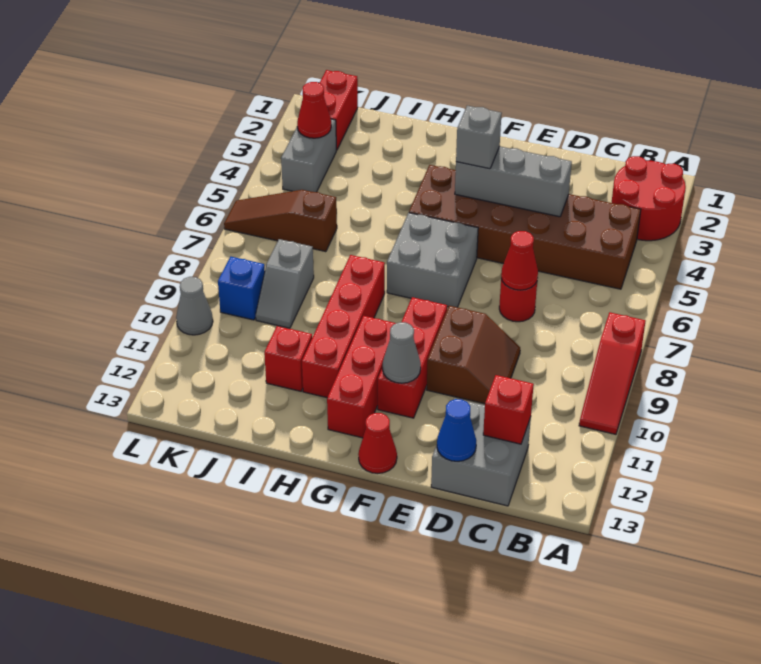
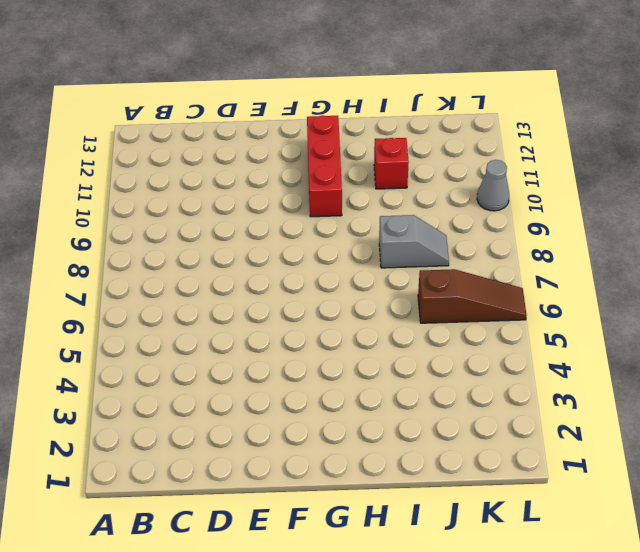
grey 1x2 slope [379,215,449,268] -> grey 1x2 slope turned to [256,239,314,328]
none -> red 2x2 round brick [612,156,686,241]
none -> red 1x3 slope [579,312,645,434]
none -> brown 2x6 brick [409,165,641,289]

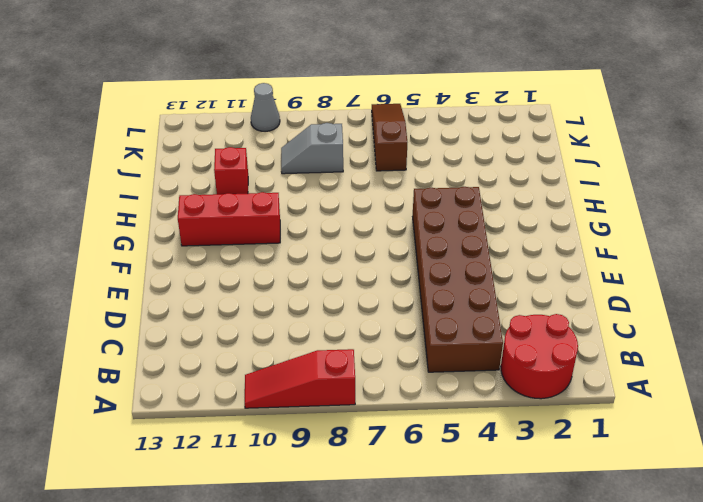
none -> grey 2x2 brick [431,398,531,506]
none -> red 1x1 round brick [499,279,537,322]
none -> brown 2x2 slope [427,306,520,404]

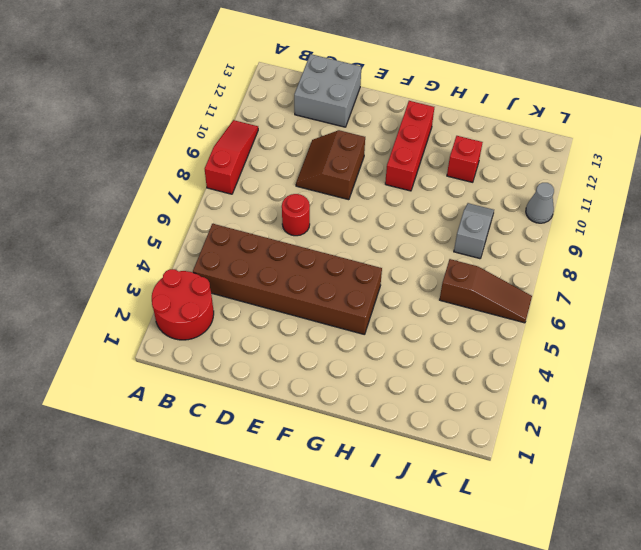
none -> grey 2x2 brick [387,213,478,307]
none -> red 1x3 brick [378,297,447,418]
none -> red 1x1 cone [358,413,397,473]

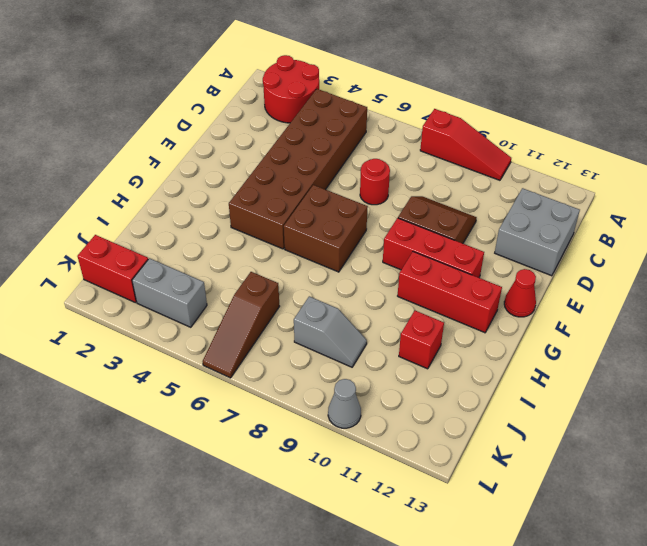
brown 2x2 brick [284,185,368,272] -> grey 2x2 brick [387,213,478,307]
none -> red 1x4 brick [302,255,385,398]
none -> blue 1x1 brick [218,257,265,320]
none -> red 1x1 brick [483,375,534,444]

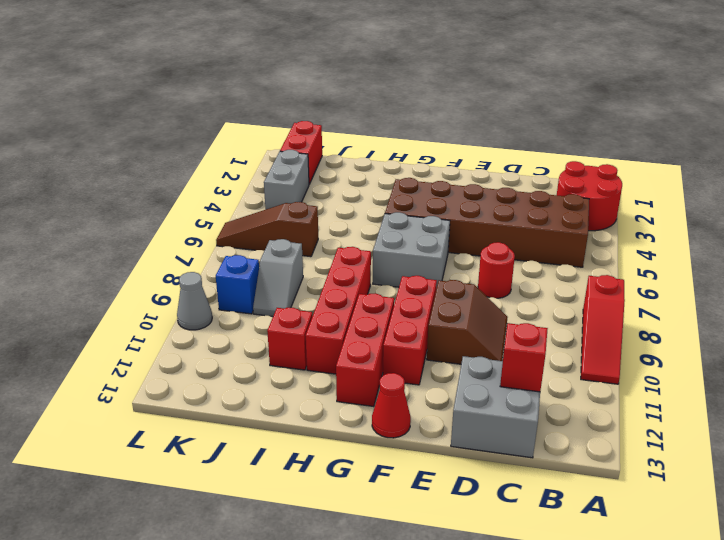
none -> grey 1x3 brick [455,146,572,217]
none -> red 1x1 cone [501,231,538,290]
none -> blue 1x1 cone [437,399,476,461]

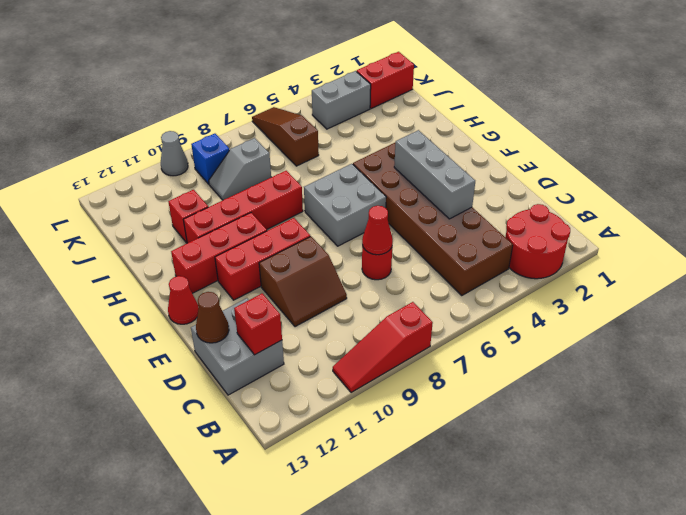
brown 1x1 cone [196,292,229,343] -> blue 1x1 cone [437,399,476,461]
none -> grey 1x1 cone [383,322,421,383]
none -> red 1x1 cone [297,82,331,138]
none -> grey 1x1 brick [456,106,502,169]

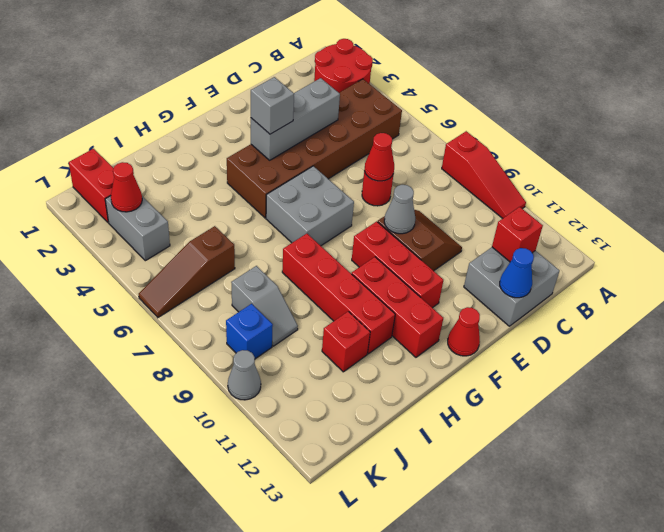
grey 1x1 cone [384,185,415,234] -> grey 1x1 cone moved to [383,322,421,383]

